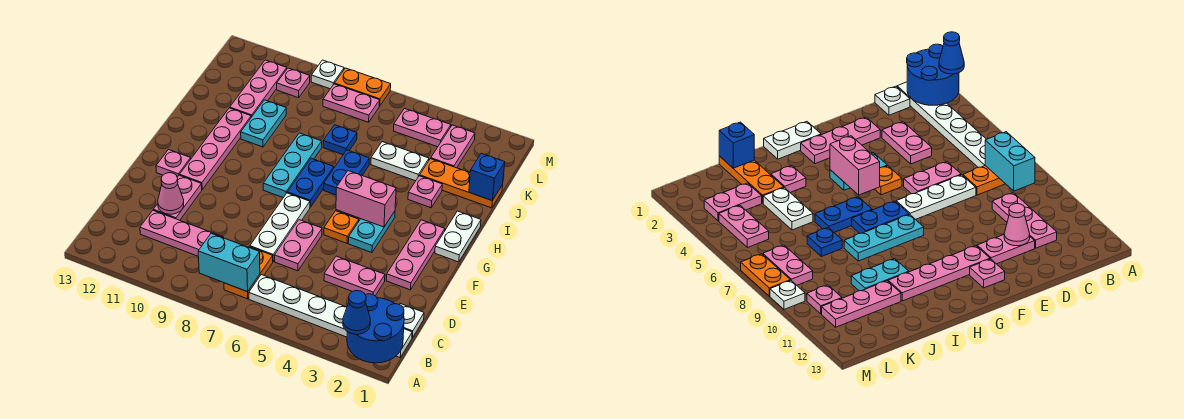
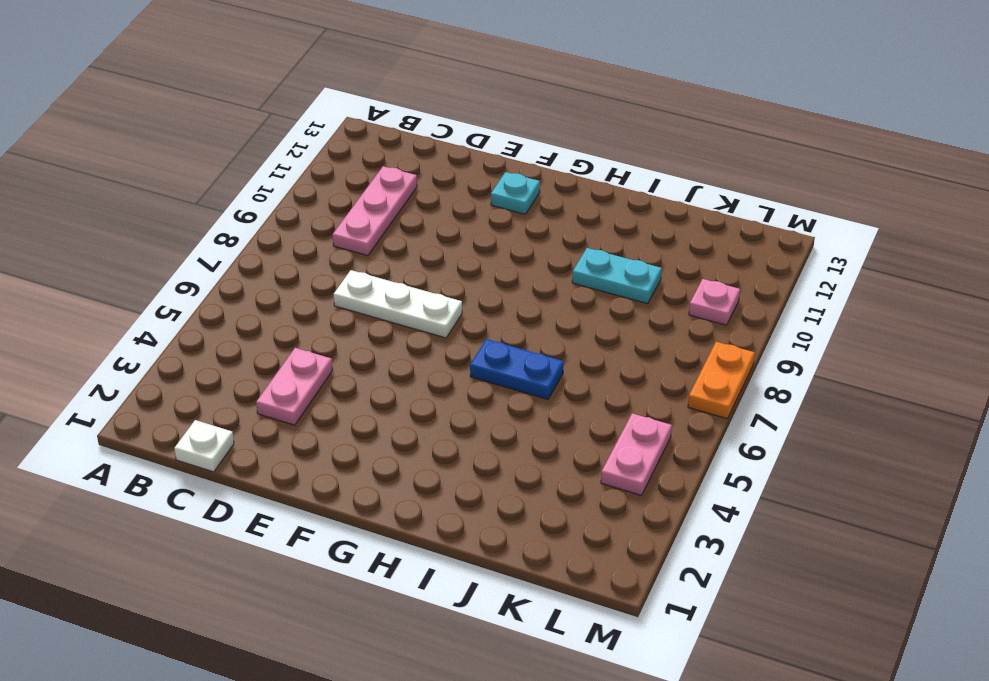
cyan 1x1 plate [491,172,540,214] -> pink 1x1 plate [156,150,191,177]
none -> white 1x6 plate [249,275,412,357]
none -> orange 1x2 plate [224,247,273,299]
none -> pink 1x2 plate [274,220,322,271]
none -> pink 1x2 plate [153,175,202,220]

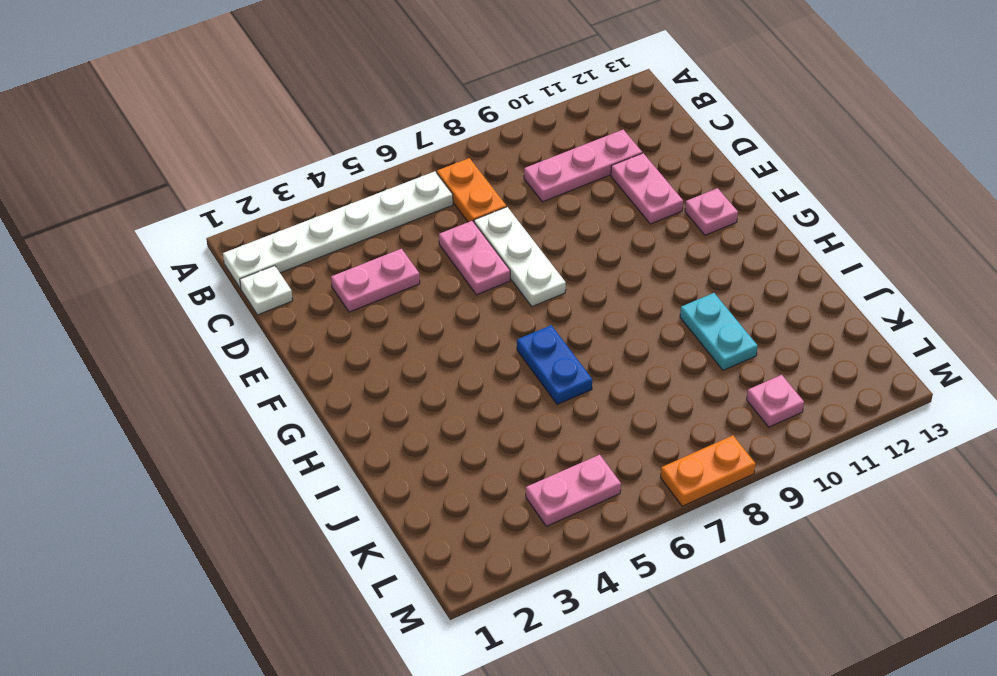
none -> pink 1x3 plate [386,220,445,290]
none -> cyan 1x2 plate [348,211,395,253]
none -> orange 1x1 plate [324,211,359,243]
none -> pink 1x4 plate [180,108,251,189]

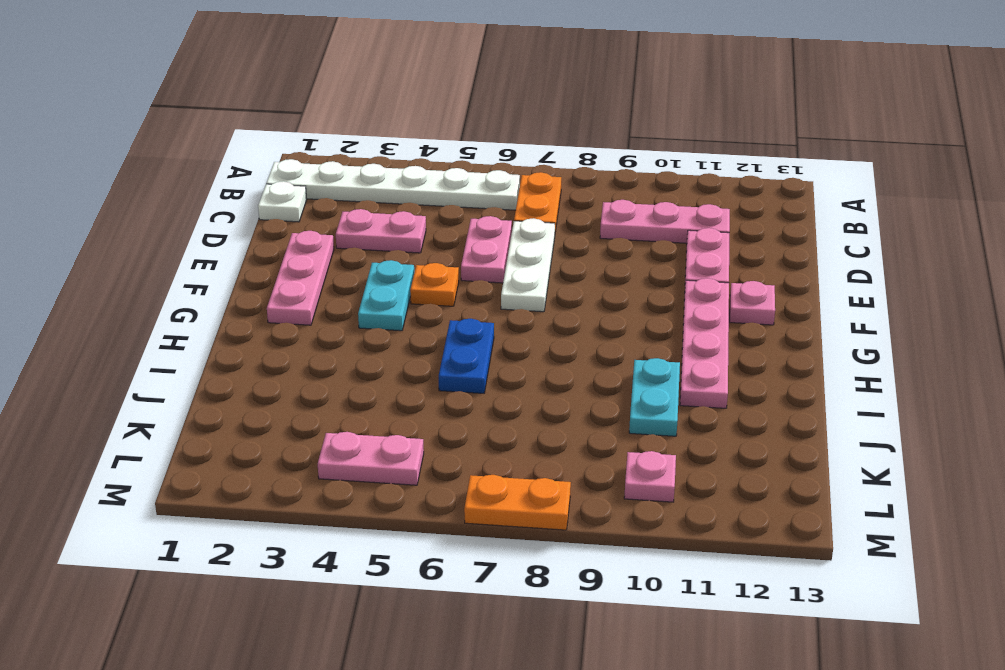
none -> white 1x2 plate [435,211,481,262]
none -> blue 1x2 plate [287,158,334,207]
none -> cyan 1x3 plate [263,133,322,198]
none -> pink 1x1 plate [408,176,442,208]

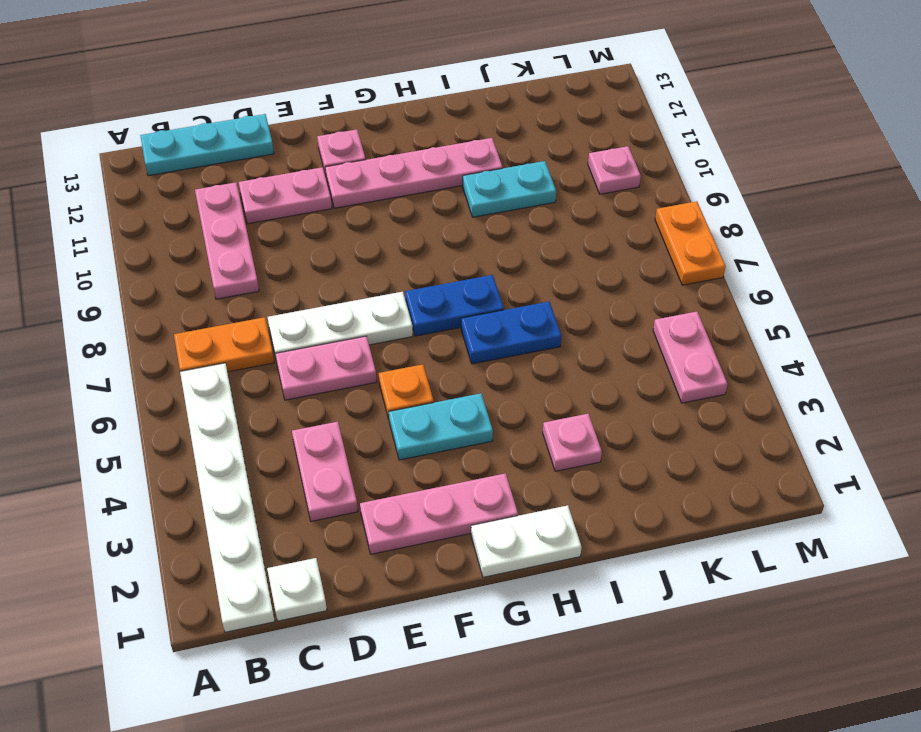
cyan 1x3 plate [140,114,274,176] -> cyan 1x3 plate moved to [263,133,322,198]
none -> orange 1x3 plate [420,159,503,208]
none -> white 1x2 plate [371,142,429,181]
none -> blue 1x1 plate [323,125,357,155]
none -> pink 1x3 plate [230,60,287,117]

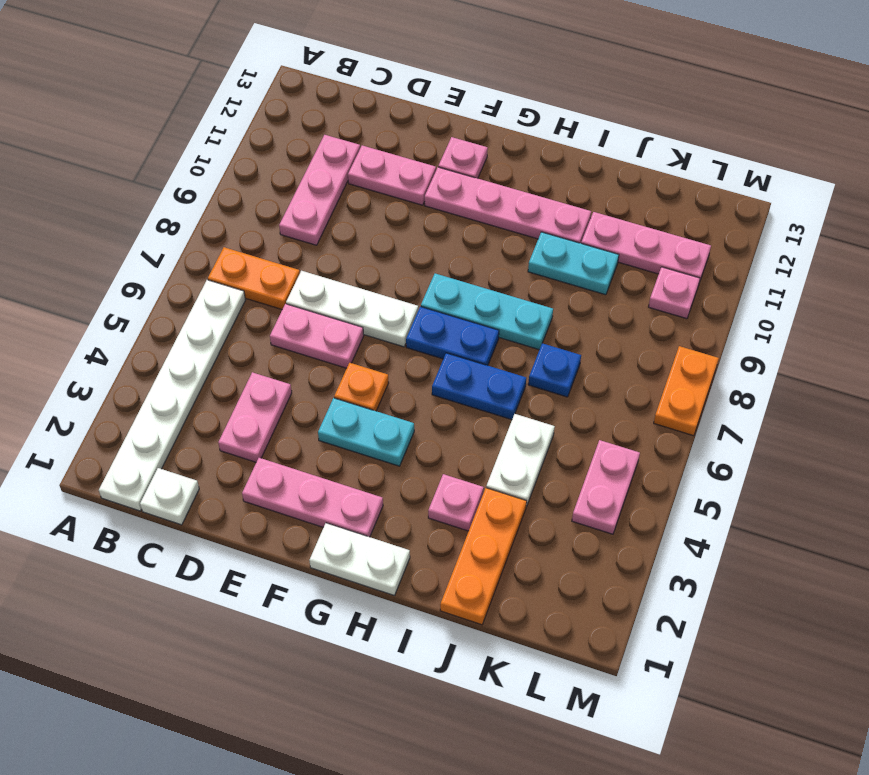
none -> pink 1x2 plate [431,125,475,168]
none -> pink 1x2 plate [323,84,380,122]
none -> white 1x1 plate [311,60,344,89]
none -> blue 2x2 round brick [347,294,404,363]

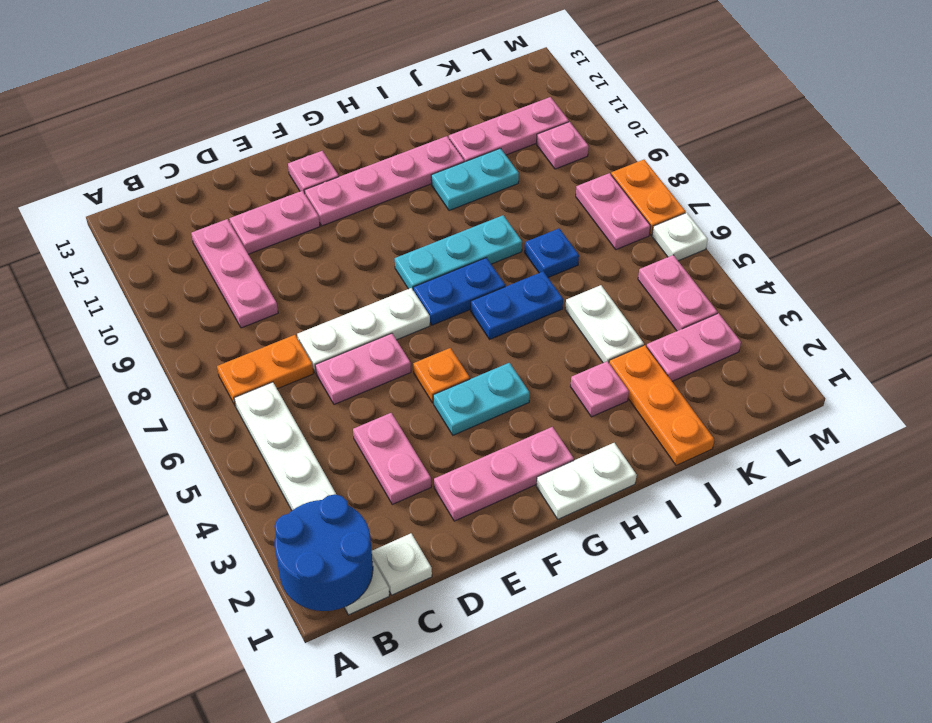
white 1x1 plate [652,213,708,261] -> white 1x1 plate moved to [311,60,344,89]
none -> cyan 1x2 brick [198,233,260,292]
none -> pink 1x1 cone [158,173,184,214]
none -> pink 1x2 brick [336,171,396,227]
none -> blue 1x1 brick [469,153,505,201]

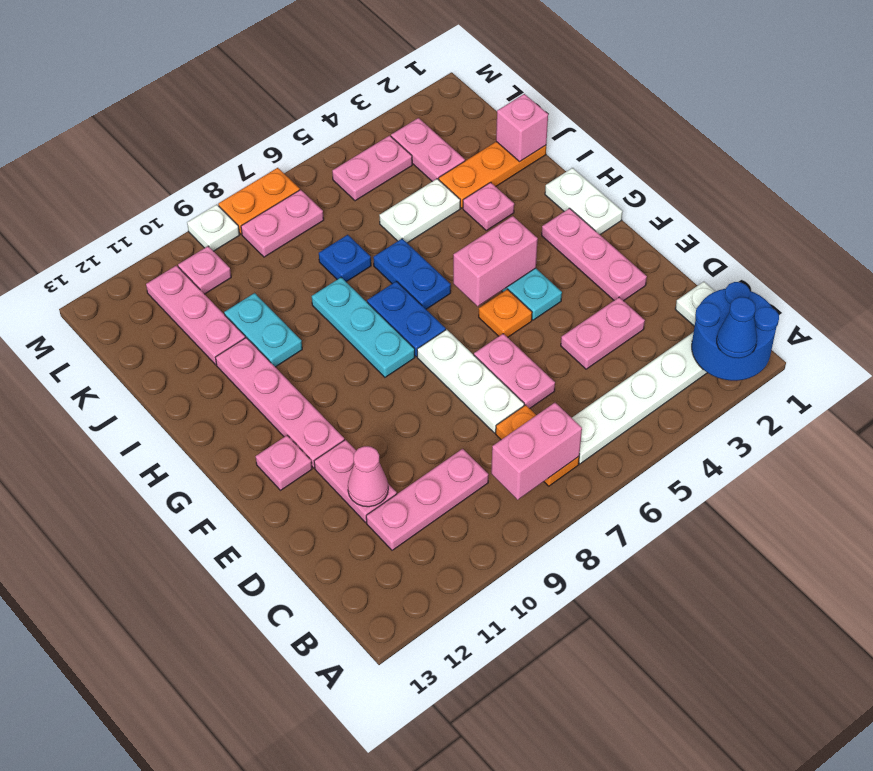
pink 1x2 brick [491,403,582,500] -> cyan 1x2 brick [198,233,260,292]
pink 1x1 brick [496,94,548,162] -> blue 1x1 brick [469,153,505,201]

